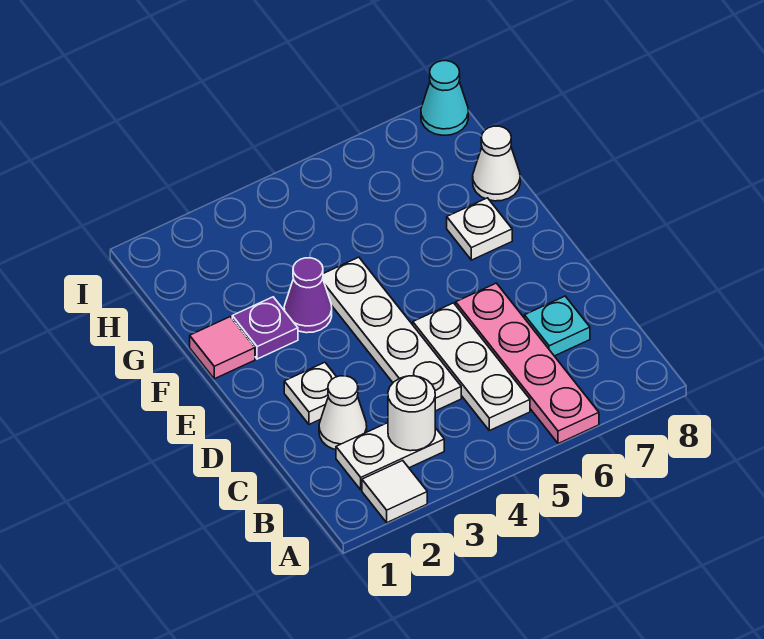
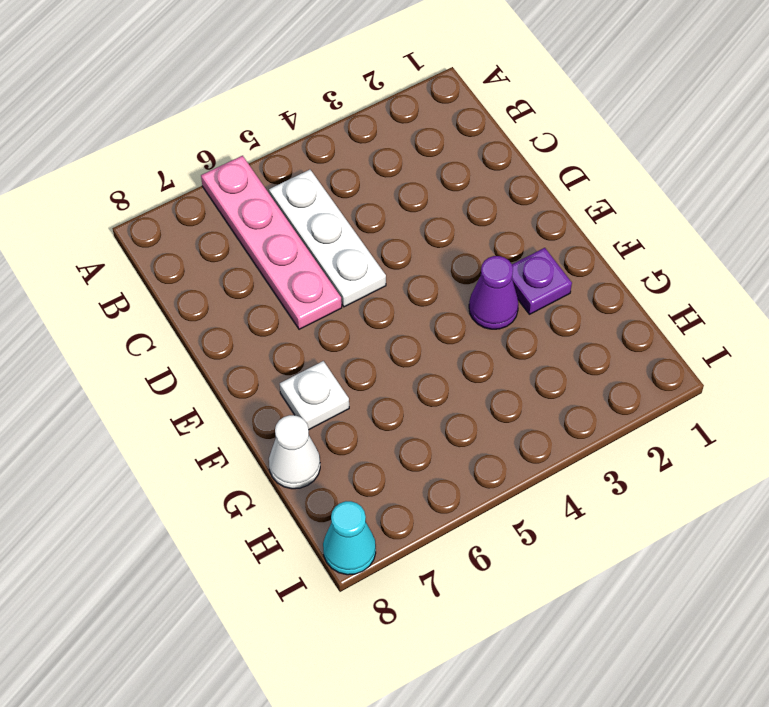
none -> white 1x1 tile [362,460,427,523]
none -> white 1x2 plate [336,423,444,490]
none -> white 1x1 cone [319,376,367,450]

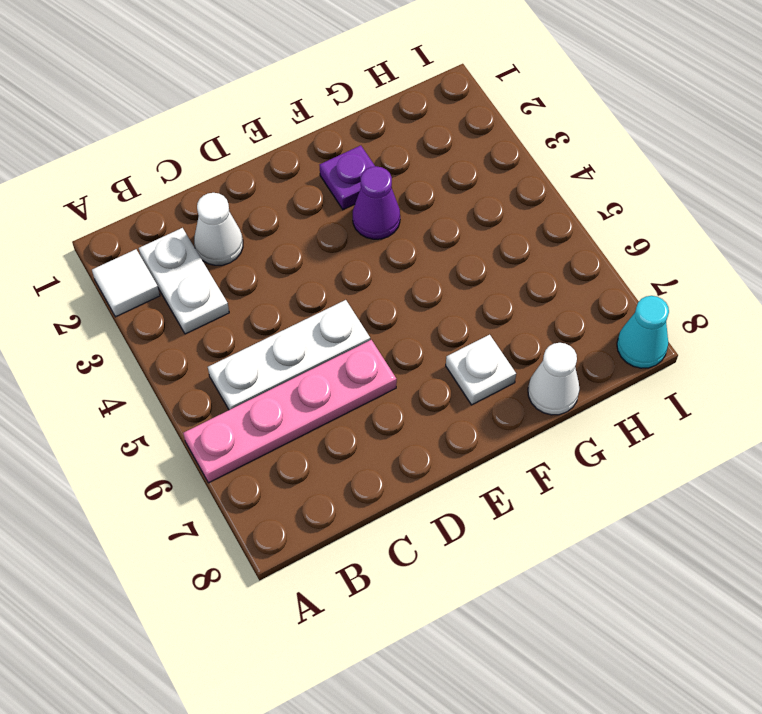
none -> white 1x4 plate [323,257,461,411]
none -> cyan 1x1 plate [524,296,590,356]
none -> white 1x1 plate [284,362,336,424]

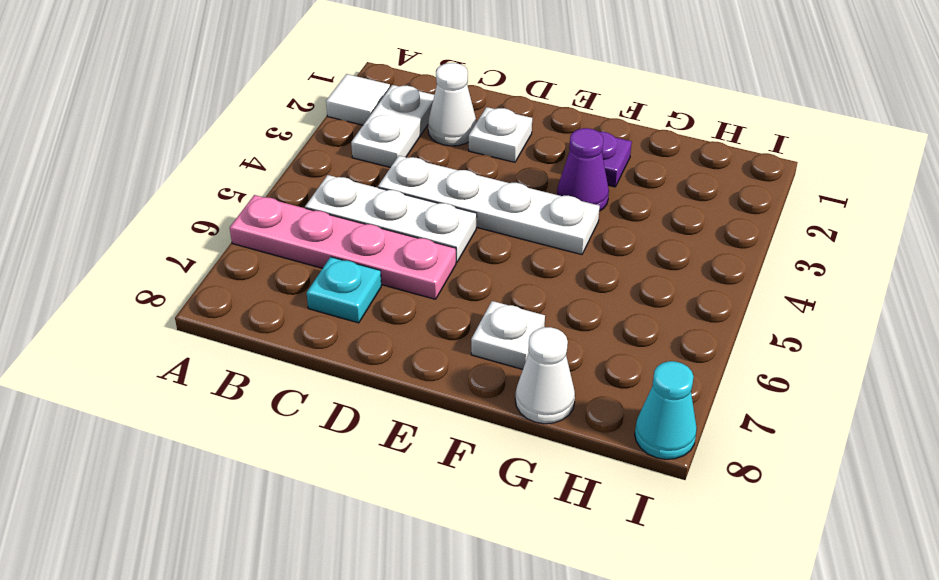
none -> pink 1x1 tile [190,317,255,379]
none -> white 1x1 round brick [388,376,435,451]

